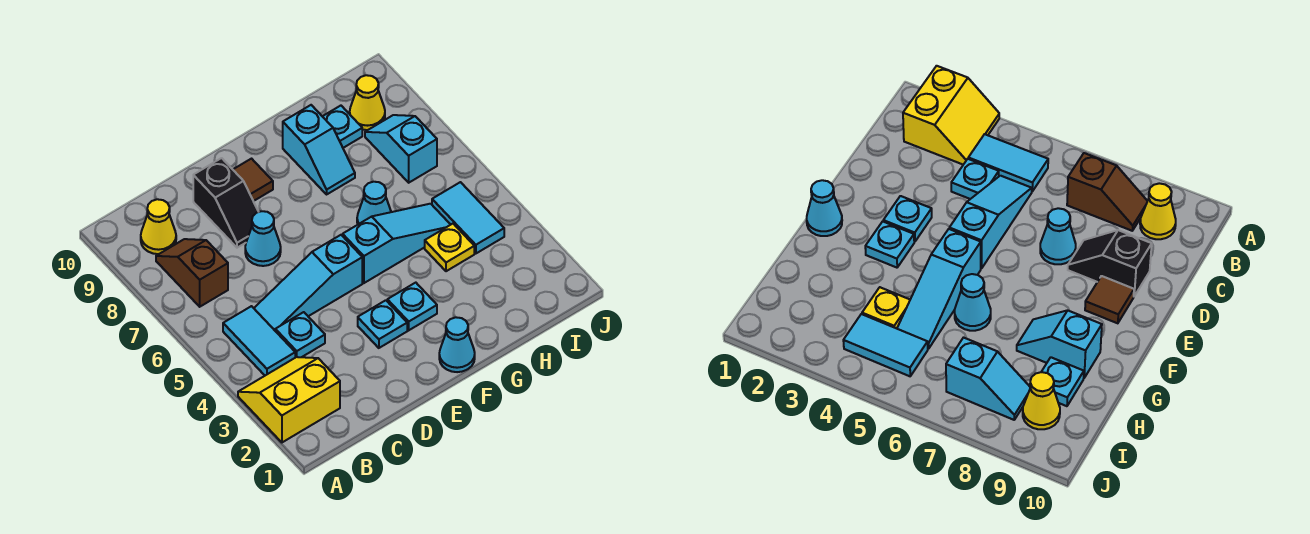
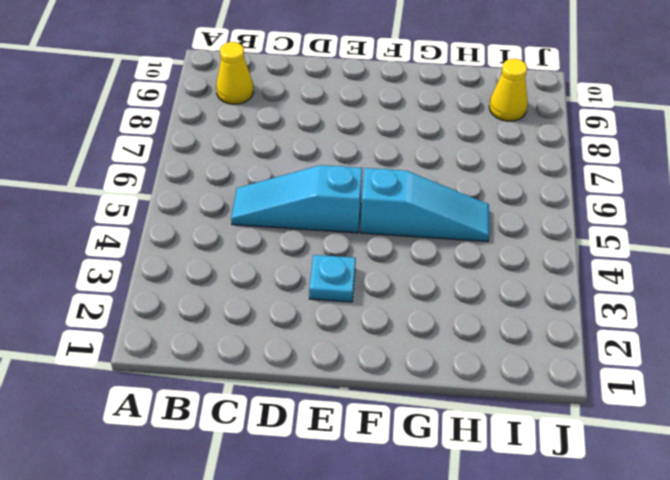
none -> yellow 2x2 slope [238,357,340,442]
none -> cyan 1x2 tile [223,306,295,375]
none -> brown 1x2 slope [156,239,228,307]

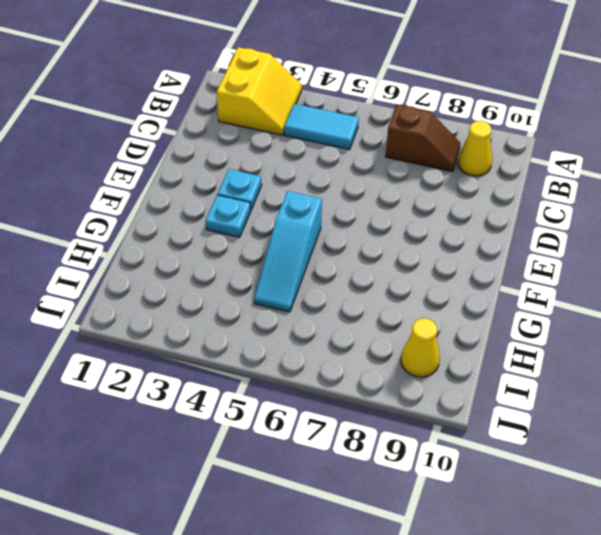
none -> cyan 1x1 plate [275,312,325,358]
none -> cyan 1x3 slope [254,235,362,330]
none -> cyan 1x1 cone [245,211,281,266]

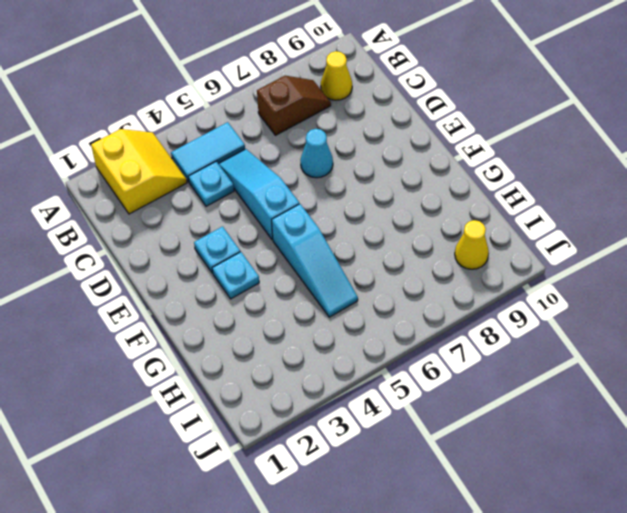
none -> black 1x2 slope [193,158,258,248]
none -> brown 1x1 tile [233,159,273,201]
none -> cyan 1x1 cone [439,317,475,372]

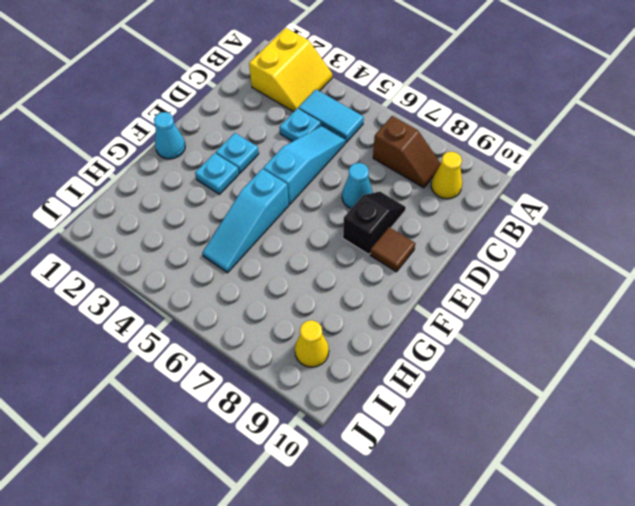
black 1x2 slope [343,192,406,254] -> black 1x2 slope turned to [193,158,258,248]
none -> cyan 1x1 cone [357,182,391,224]
none -> cyan 1x2 slope [283,105,355,194]
none -> yellow 1x1 plate [425,224,474,271]

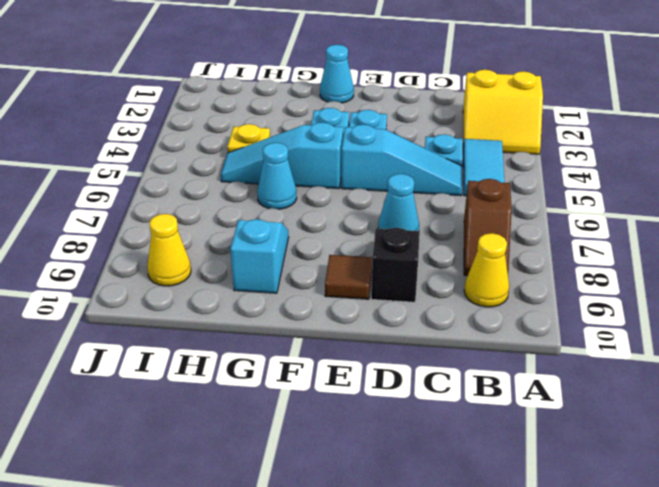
none -> cyan 1x1 plate [322,106,362,148]
none -> cyan 1x2 tile [432,182,504,253]
none -> cyan 1x2 slope [365,115,437,183]

